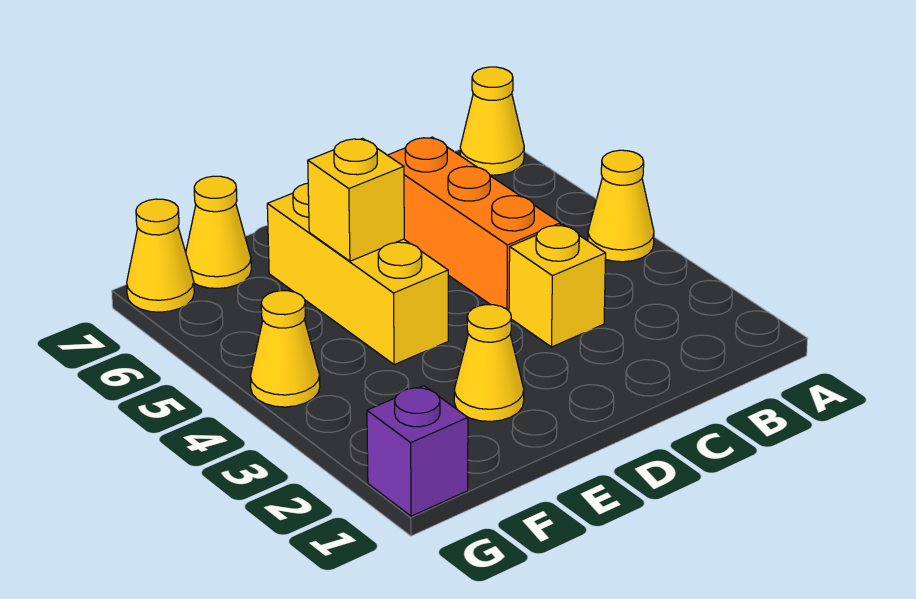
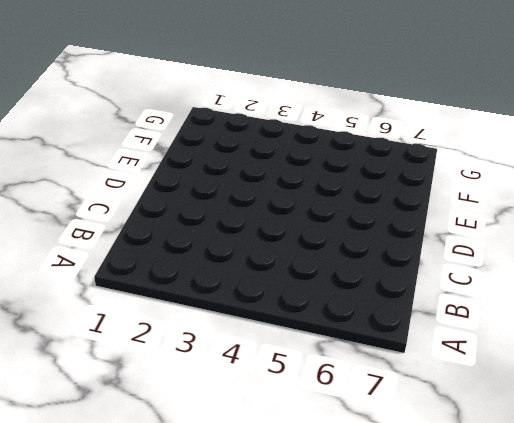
none -> yellow 1x1 cone [588,150,654,262]
none -> yellow 1x1 cone [460,67,524,175]

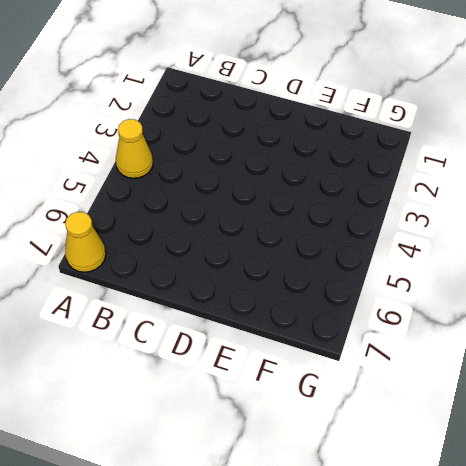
none -> yellow 1x1 brick [509,224,606,347]
none -> orange 1x3 brick [388,137,560,311]

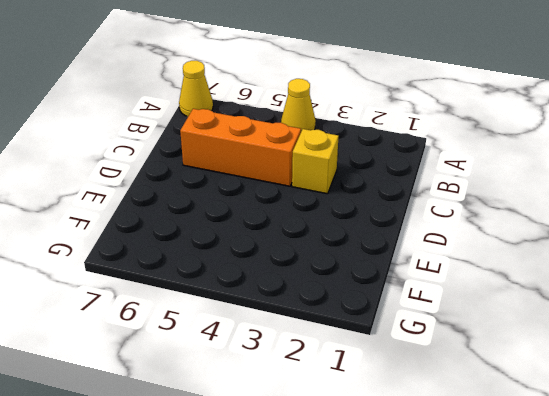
none -> yellow 1x1 cone [454,305,524,421]
none -> yellow 1x3 brick [267,183,448,365]

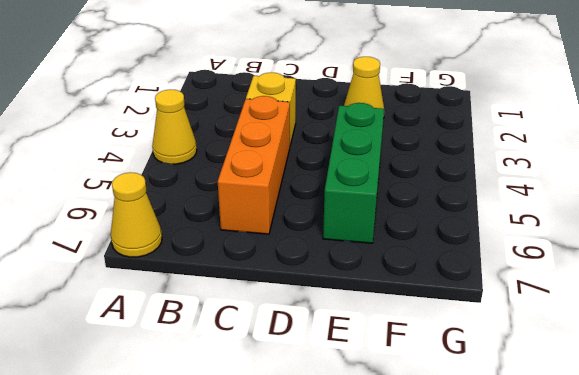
green 1x3 brick [323,103,384,243] -> yellow 1x3 brick [267,183,448,365]
none -> yellow 1x1 cone [186,176,251,288]
none -> purple 1x1 brick [367,386,468,516]

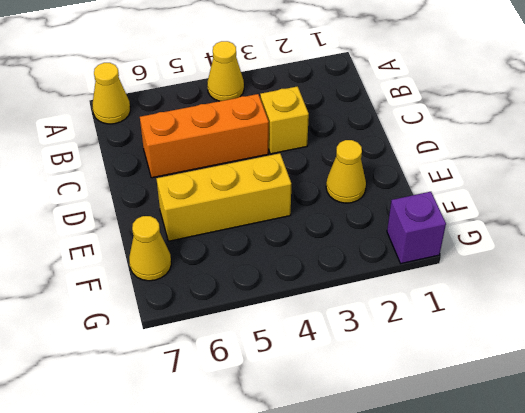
none -> yellow 1x1 cone [250,291,320,407]
none -> yellow 1x1 cone [127,199,194,312]

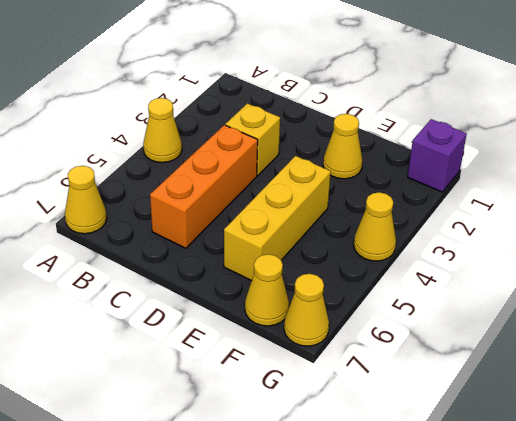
none -> yellow 1x1 brick [308,139,404,261]

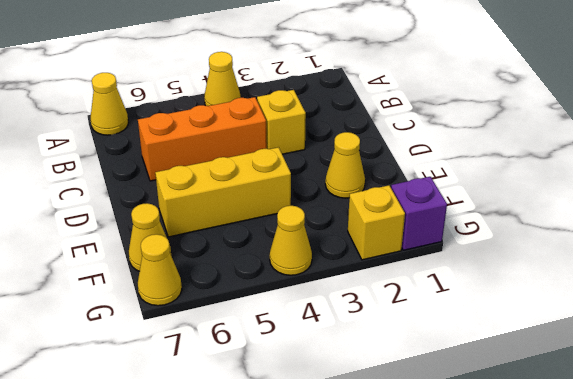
yellow 1x1 brick [348,185,405,260] -> yellow 1x1 brick moved to [308,139,404,261]

